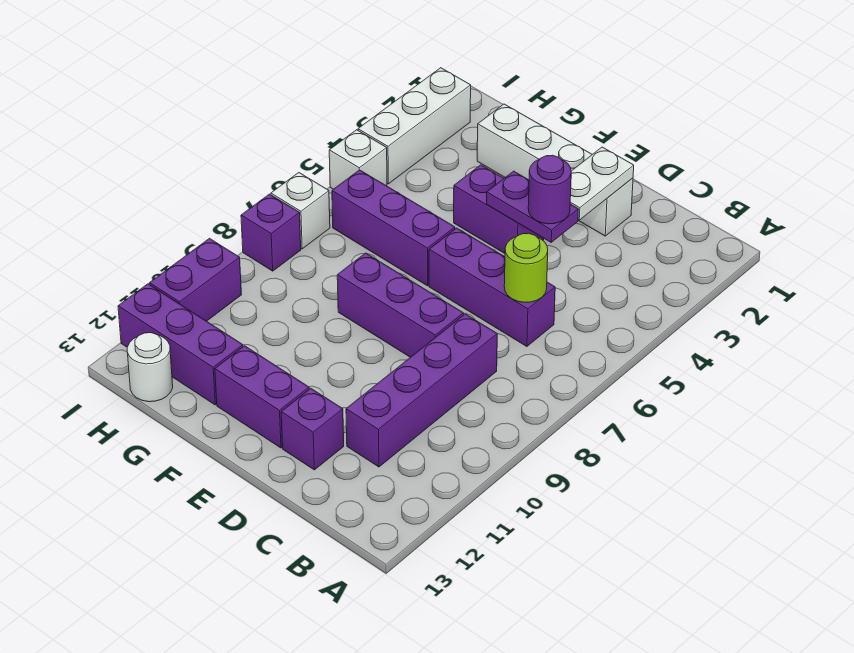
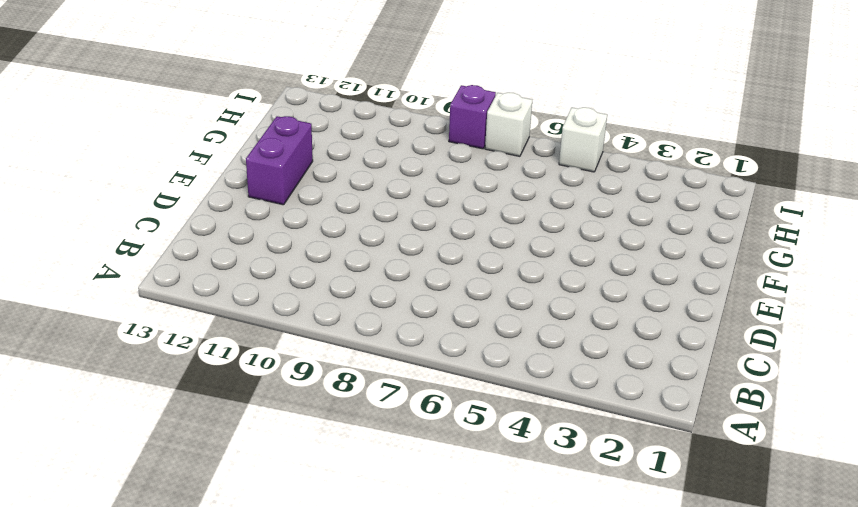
none -> purple 1x3 brick [429,228,555,346]
none -> purple 1x4 brick [346,314,497,467]
none -> white 1x4 brick [477,104,633,236]

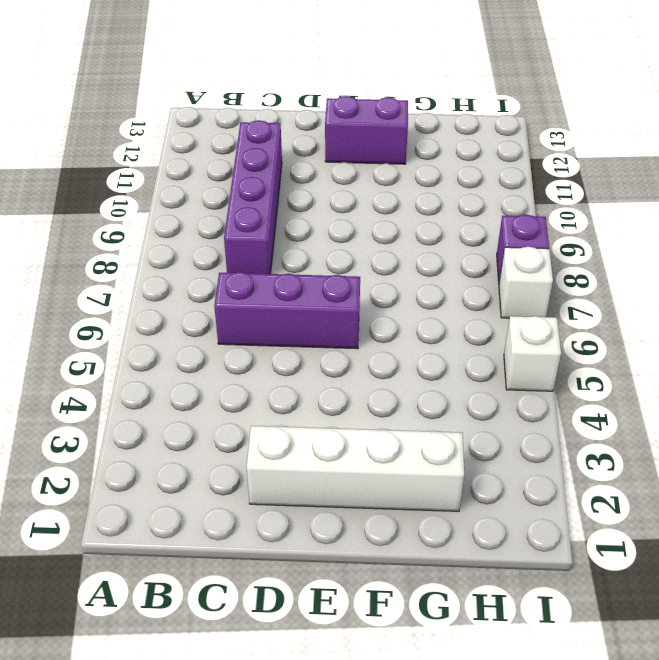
none -> purple 1x3 brick [337,253,464,357]
none -> purple 1x1 brick [281,388,344,470]
none -> purple 1x2 brick [454,165,544,253]

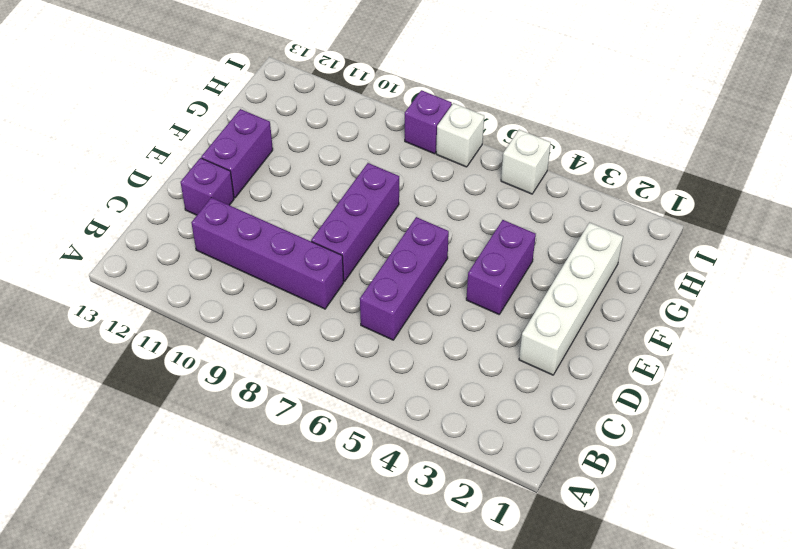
none -> purple 1x3 brick [332,170,455,286]
none -> purple 1x3 brick [118,284,243,405]
none -> white 1x1 round brick [127,333,173,402]

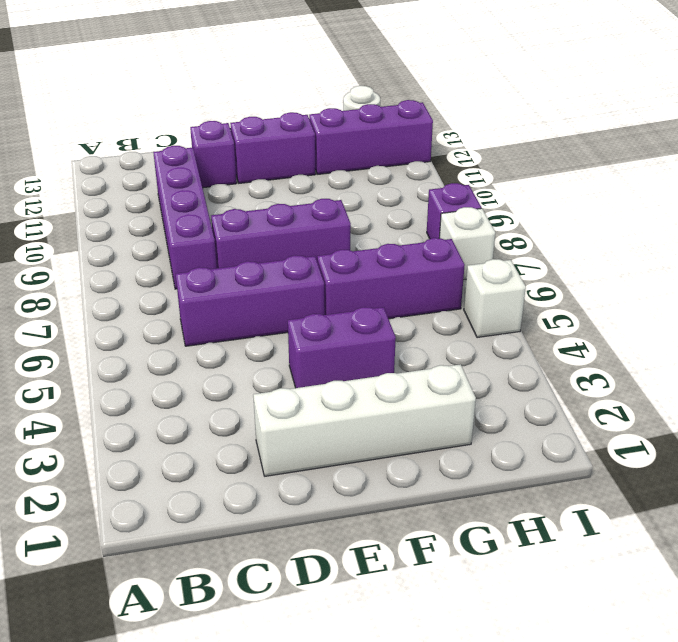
none -> white 1x3 brick [358,68,471,184]
none -> purple 1x2 brick [149,239,241,321]
none -> lime 1x1 round brick [504,233,548,302]

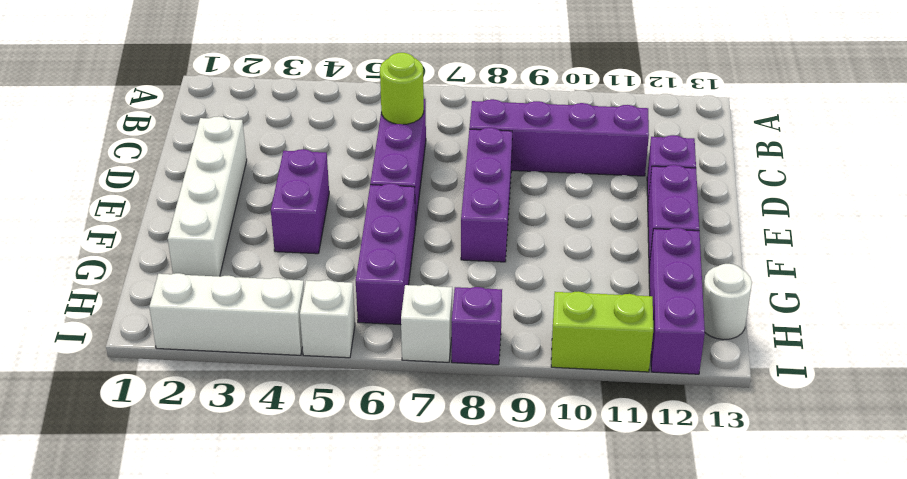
lime 1x2 brick [551,291,653,372] -> purple 1x2 brick [149,239,241,321]
none -> white 1x2 plate [570,147,634,220]
none -> purple 1x2 plate [487,171,579,242]
none -> purple 1x1 round brick [528,155,571,224]

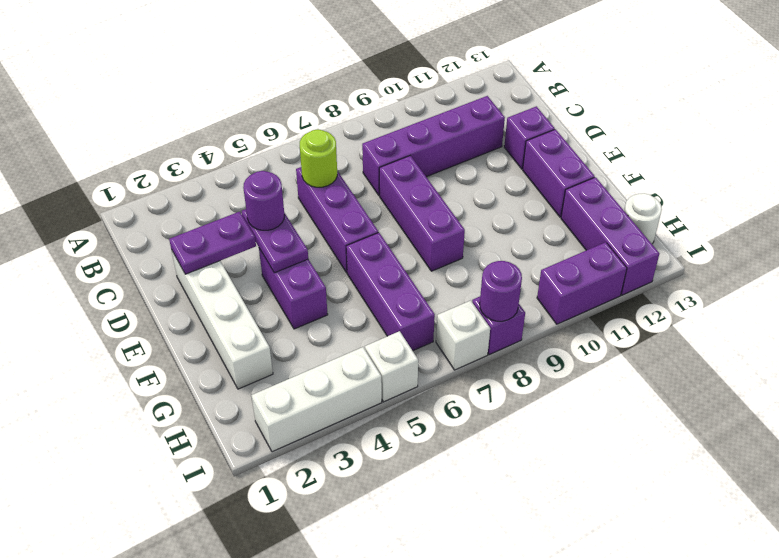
purple 1x2 plate [169,212,256,274] -> white 1x2 plate [570,147,634,220]
purple 1x1 round brick [480,261,522,321] -> none

